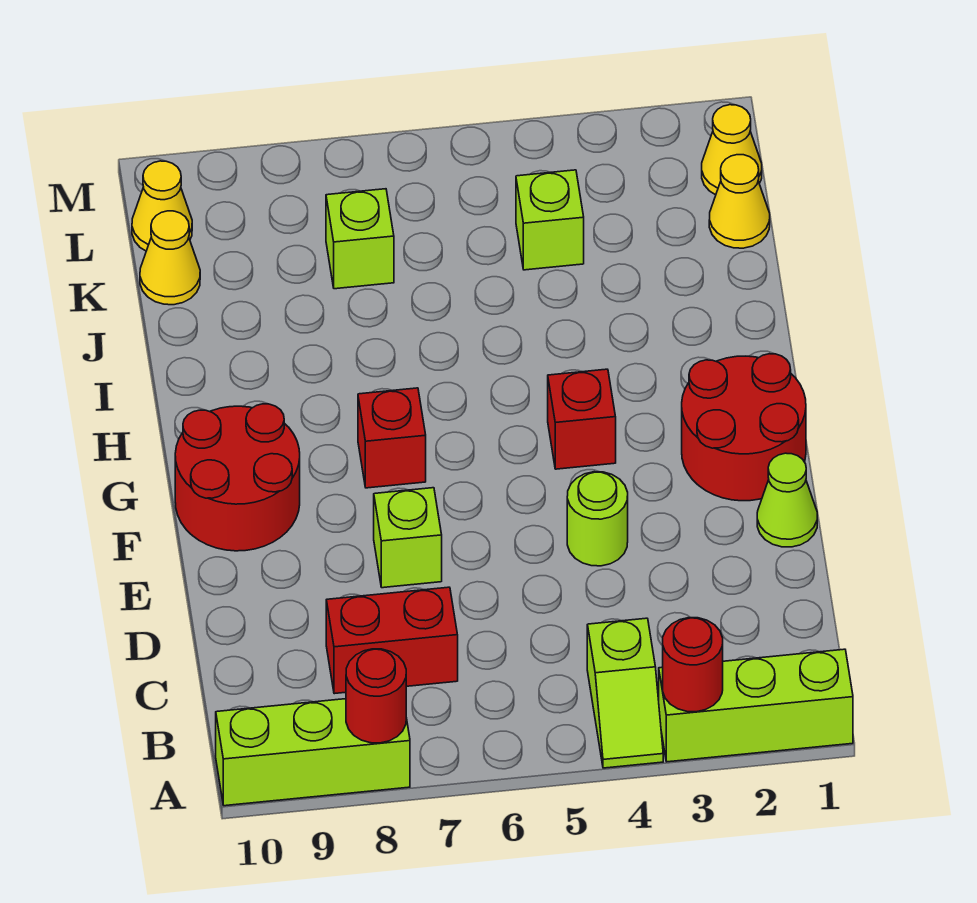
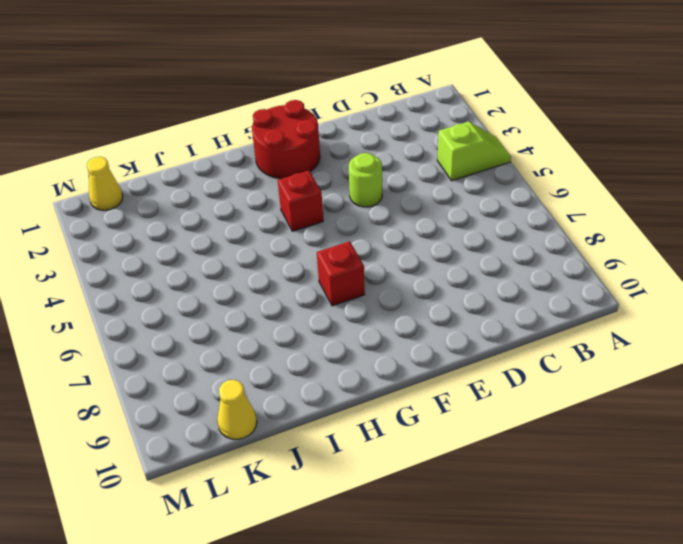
none -> lime 1x3 brick [659,649,853,762]
none -> lime 1x3 brick [216,699,410,806]
none -> red 1x2 brick [326,587,458,694]

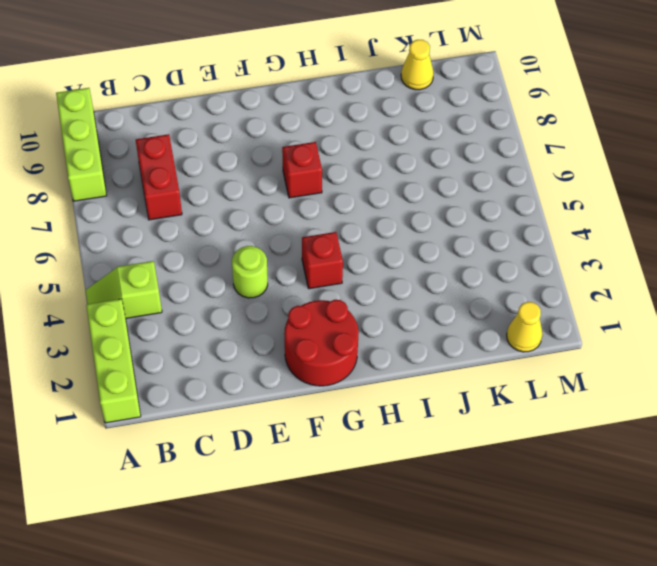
none -> lime 1x1 cone [757,453,817,547]
none -> lime 1x1 brick [374,488,442,588]
none -> red 2x2 round brick [175,404,300,551]

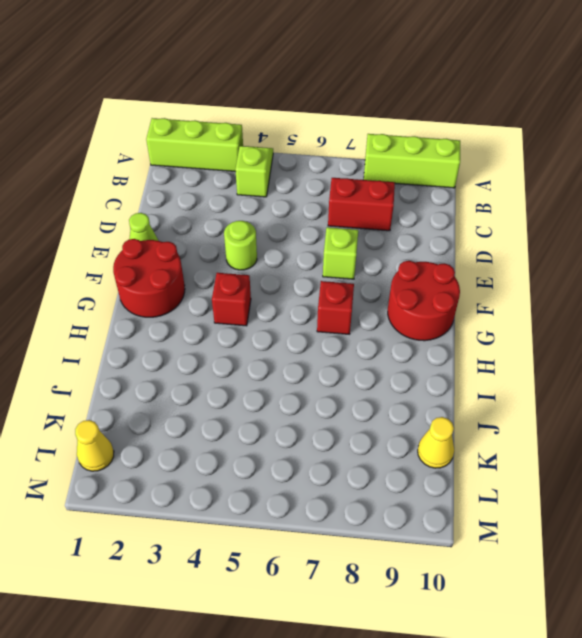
none -> yellow 1x1 cone [709,155,770,248]
none -> lime 1x1 brick [516,170,584,270]
none -> lime 1x1 brick [326,189,394,289]

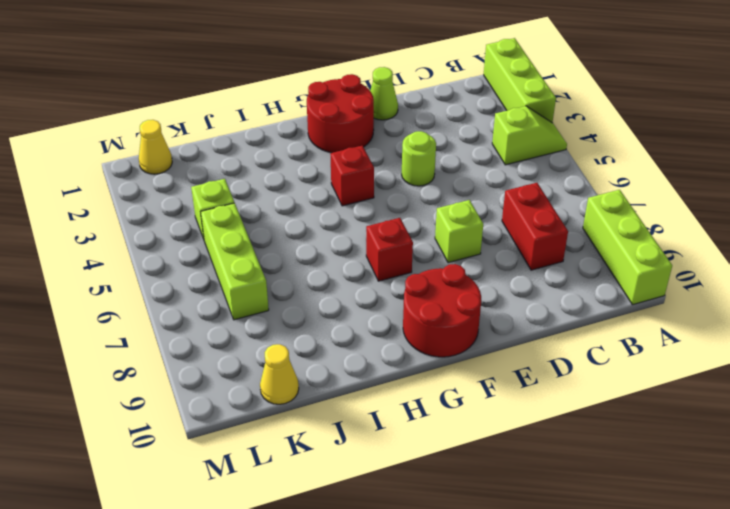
lime 1x3 brick [201,203,269,320] -> lime 1x1 brick [326,189,394,289]
none -> yellow 1x1 cone [709,155,770,248]
none -> yellow 1x1 cone [132,161,192,251]
none -> red 1x1 round brick [663,618,723,712]

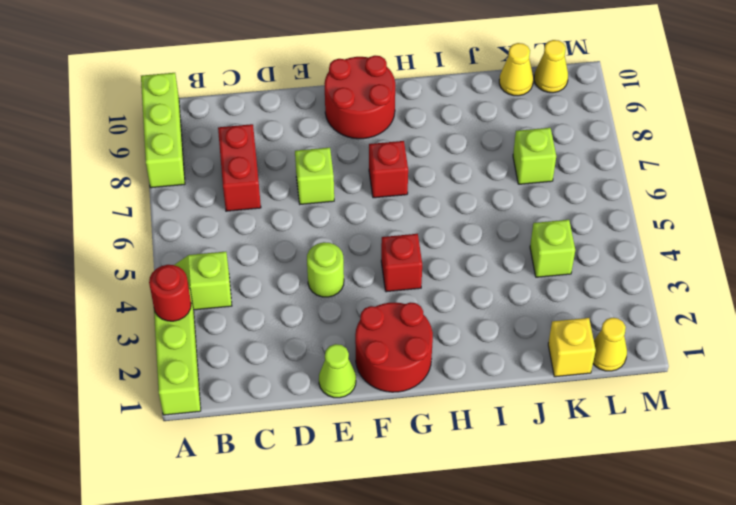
yellow 1x1 brick [548,318,596,377] -> yellow 1x1 cone [709,155,770,248]
none -> red 1x1 round brick [346,649,406,743]

